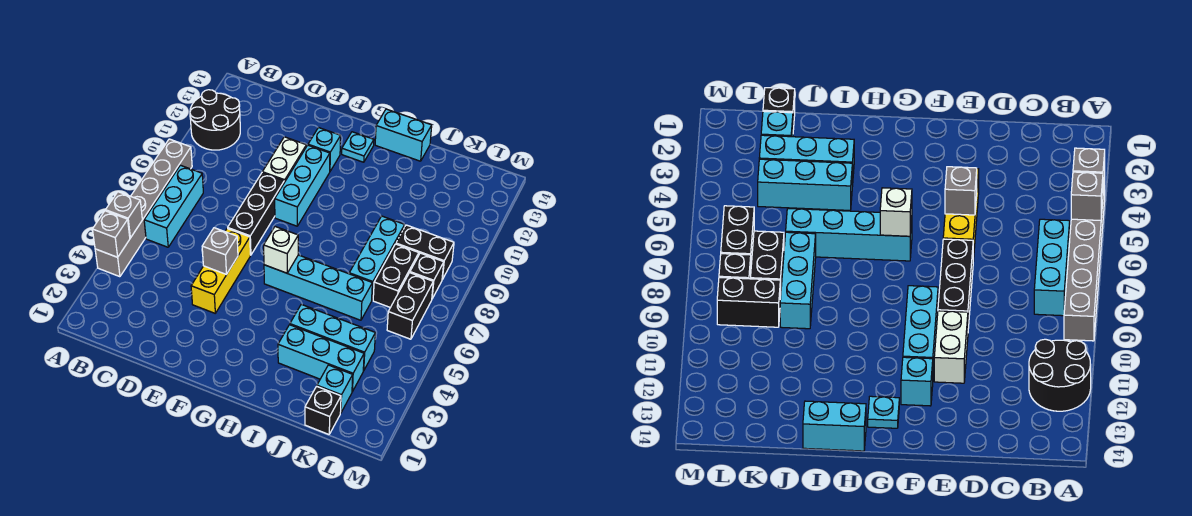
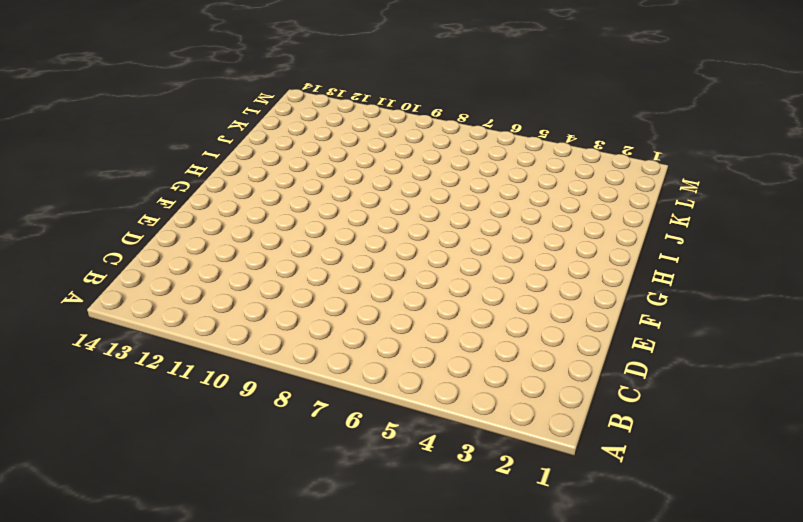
none -> grey 1x6 brick [95,139,192,277]
none -> black 2x2 round brick [190,90,240,150]
none -> cyan 1x3 brick [144,165,203,247]

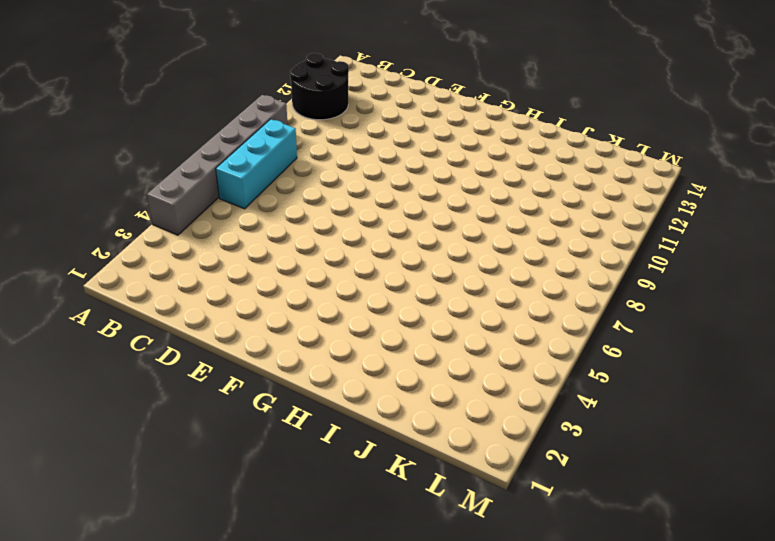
none -> yellow 1x3 brick [191,228,250,313]
none -> black 1x3 brick [228,173,284,255]
none -> white 1x2 brick [262,137,306,182]

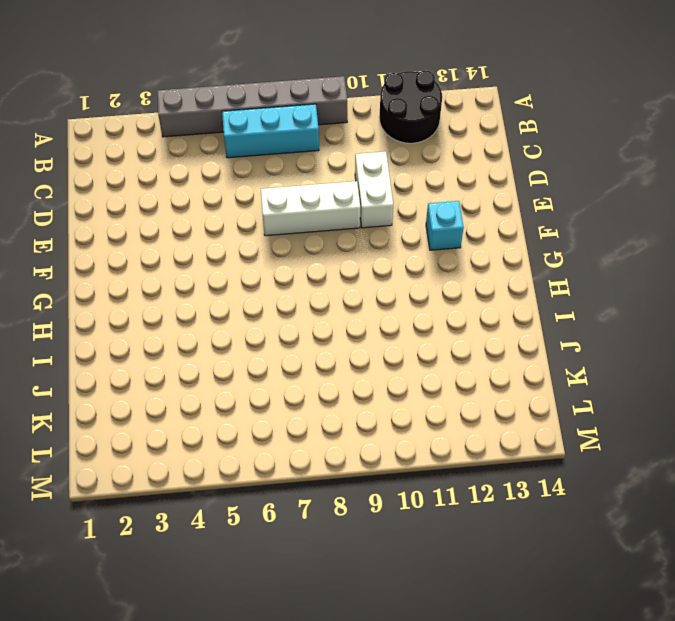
white 1x2 brick [355,152,393,228] -> white 1x2 brick turned to [262,137,306,182]
white 1x3 brick [261,181,360,236] -> black 1x3 brick [228,173,284,255]
none -> yellow 1x3 brick [191,228,250,313]
none -> cyan 1x3 brick [275,145,330,226]
none -> cyan 1x4 brick [264,255,372,320]

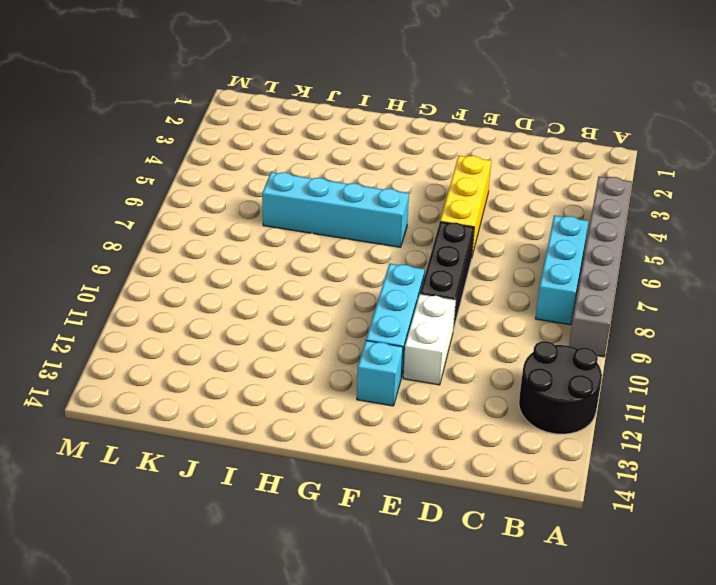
none -> cyan 1x1 plate [342,132,374,162]
none -> cyan 1x2 brick [375,109,432,161]
none -> cyan 1x3 brick [278,325,364,392]

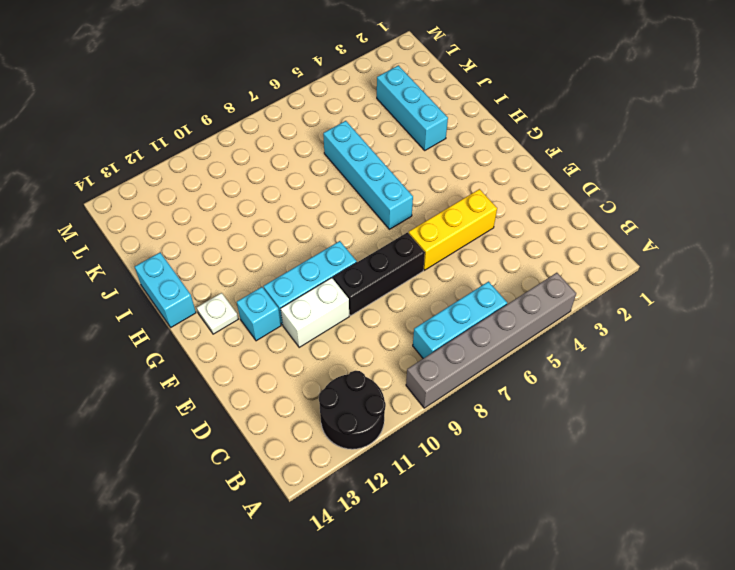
white 1x1 plate [197,293,238,334] -> cyan 1x1 plate [342,132,374,162]
none -> cyan 1x3 brick [290,304,375,371]
none -> cyan 1x3 brick [349,216,405,300]
none -> black 1x1 brick [305,386,341,434]

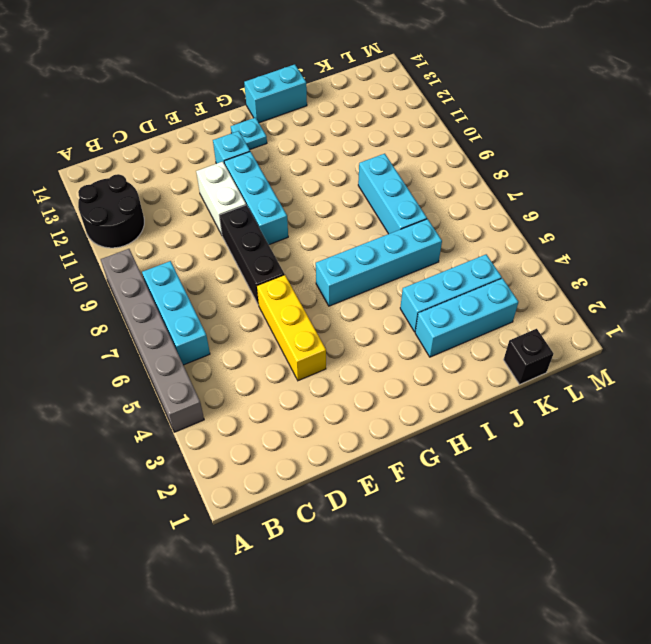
none -> cyan 1x1 brick [317,365,353,413]
none -> black 1x2 brick [373,244,419,308]
none -> black 1x2 brick [396,225,454,280]

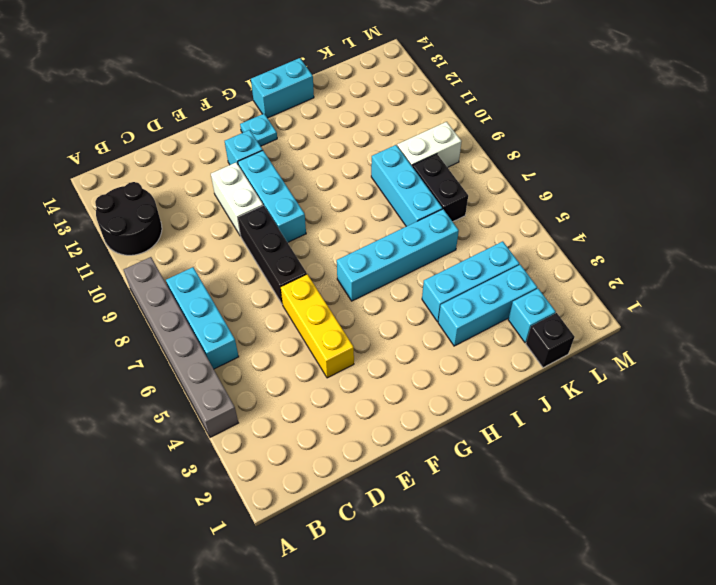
white 1x2 brick [397,122,462,167] -> black 1x2 brick [396,225,454,280]
none -> black 1x2 brick [387,273,433,339]
none -> black 1x1 brick [410,253,444,298]
none -> grey 1x1 brick [92,211,130,257]

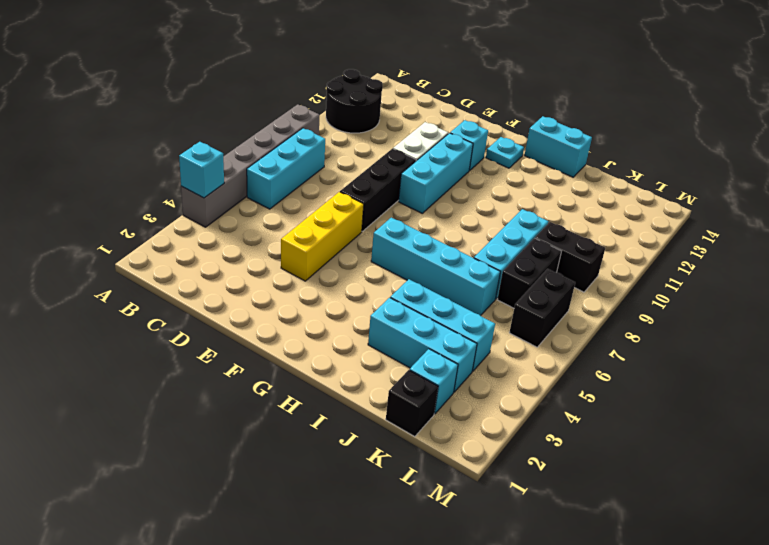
cyan 1x1 brick [179,142,224,198] -> grey 1x1 brick [92,211,130,257]
none -> black 1x1 brick [410,253,444,298]
none -> grey 1x1 brick [106,192,142,238]
none -> grey 1x1 brick [202,228,238,274]

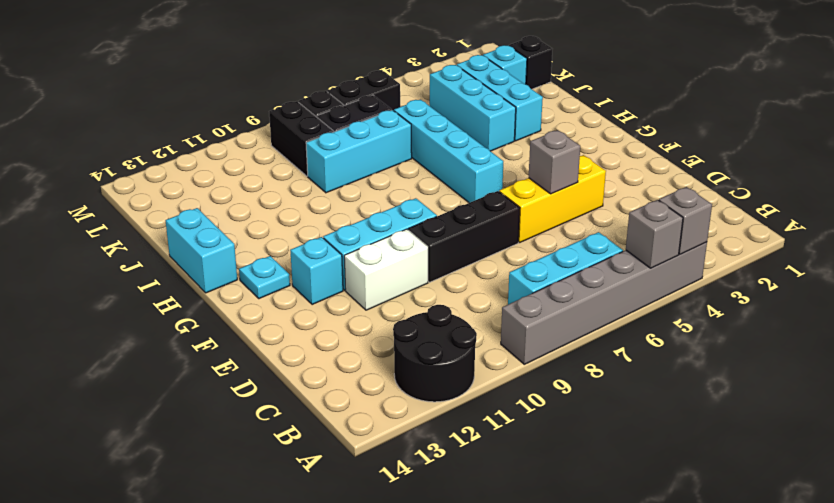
none -> white 1x1 brick [264,227,298,273]

